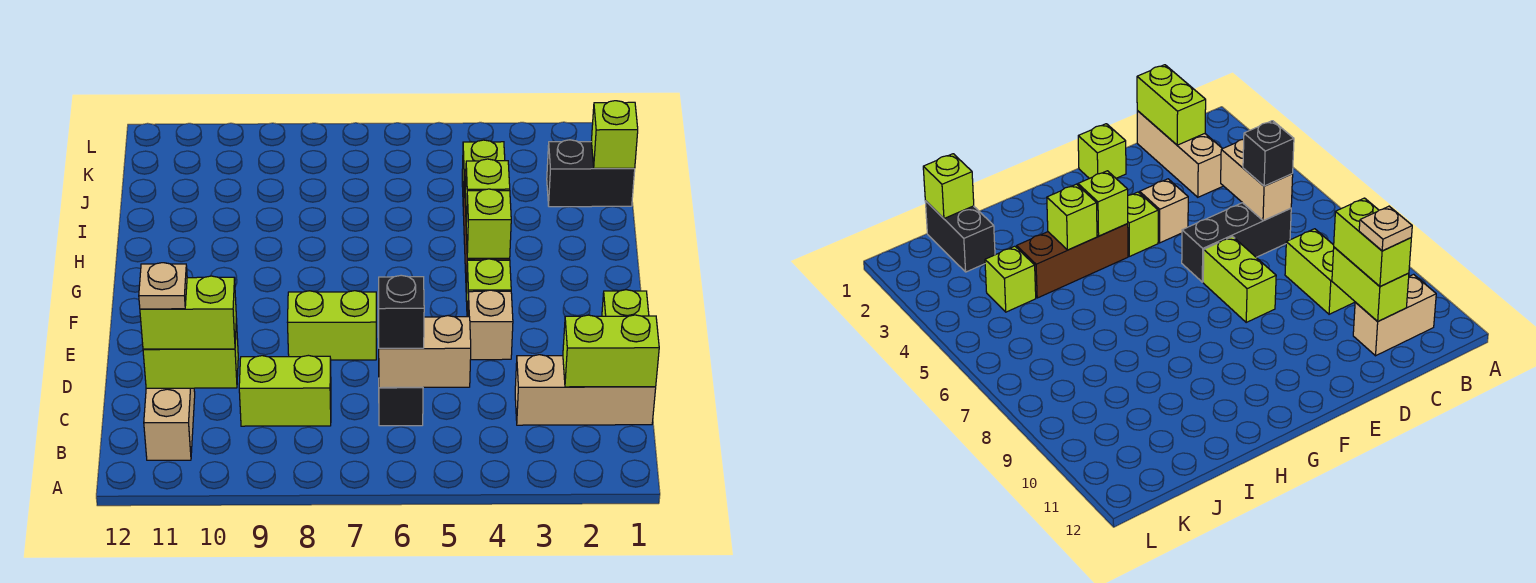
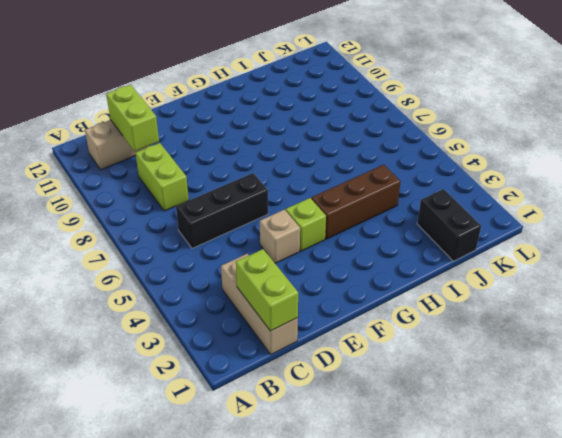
none -> lime 1x1 brick [602,290,649,316]
none -> lime 1x2 brick [288,291,376,360]
none -> lime 1x1 brick [462,140,505,198]

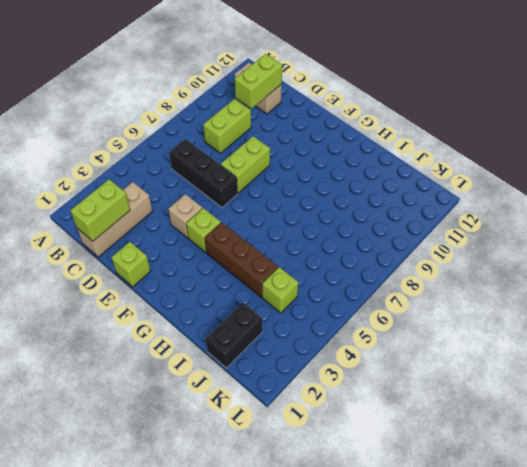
none -> tan 1x2 brick [379,316,471,388]
none -> lime 1x1 brick [466,189,511,258]
none -> lime 1x1 brick [465,159,510,222]

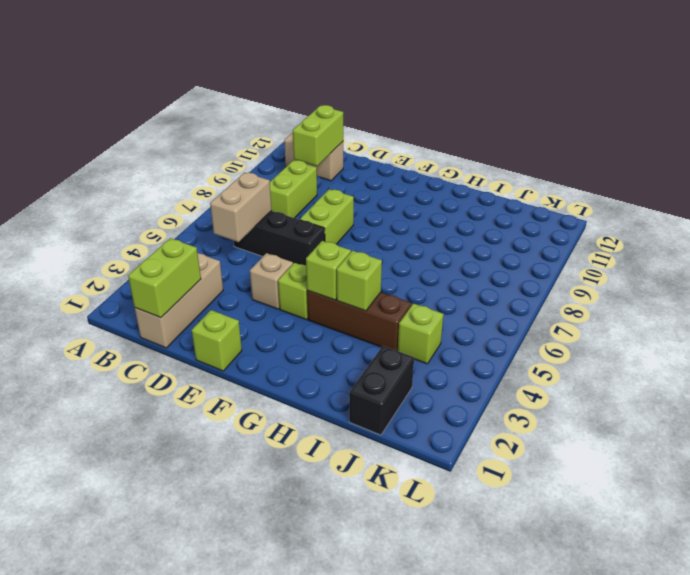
none -> lime 1x1 brick [591,101,638,168]
none -> black 1x1 brick [378,275,424,348]
none -> lime 1x2 brick [140,276,236,349]

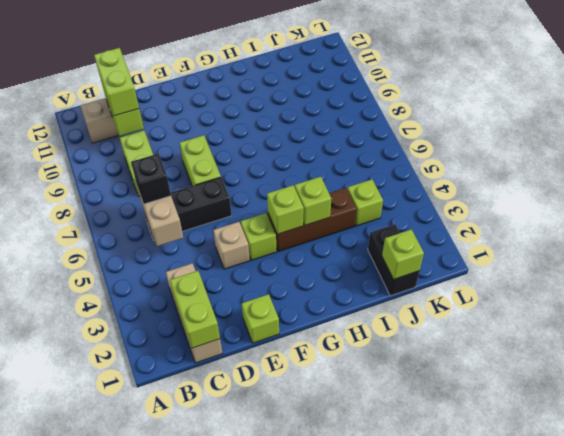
none -> tan 1x1 plate [139,263,187,309]

